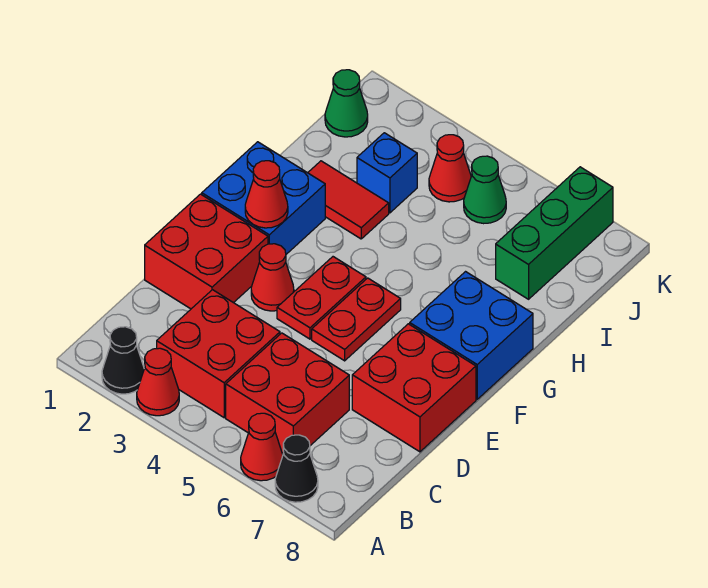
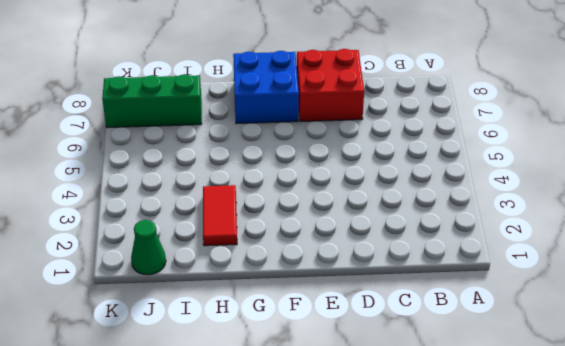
none -> black 1x1 cone [102,327,144,394]
none -> red 1x1 cone [137,348,179,416]
none -> red 1x1 cone [241,413,283,481]

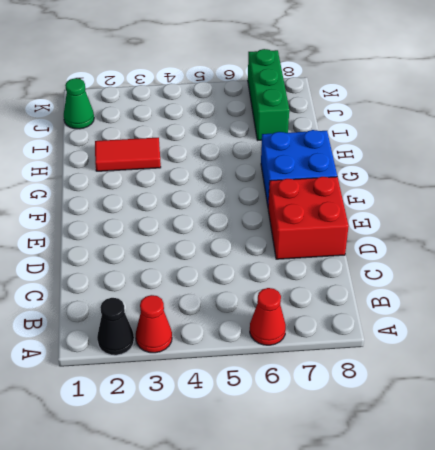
none -> black 1x1 cone [275,435,318,502]
none -> red 2x2 brick [157,290,280,418]
none -> red 2x2 brick [226,333,349,454]

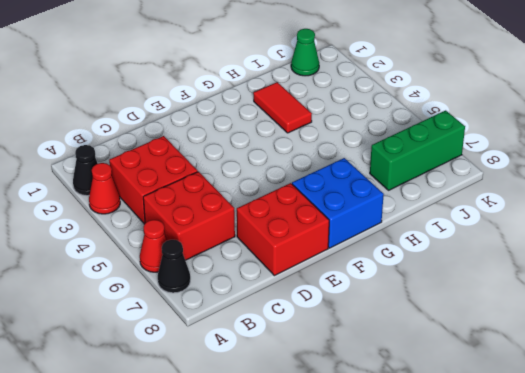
none -> red 2x2 brick [145,194,268,309]
none -> red 1x1 cone [251,244,294,311]
none -> red 1x2 plate [277,257,366,339]

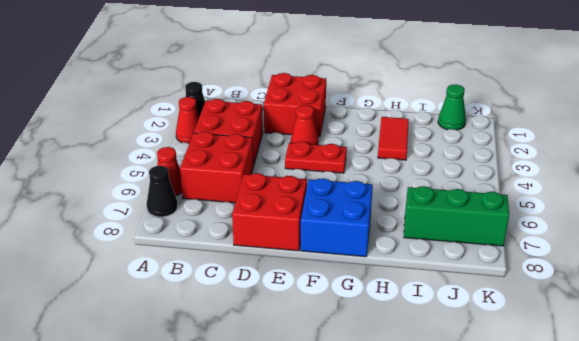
none -> red 1x2 plate [312,278,401,361]
none -> blue 2x2 brick [202,142,325,254]
none -> blue 1x1 brick [357,133,417,213]

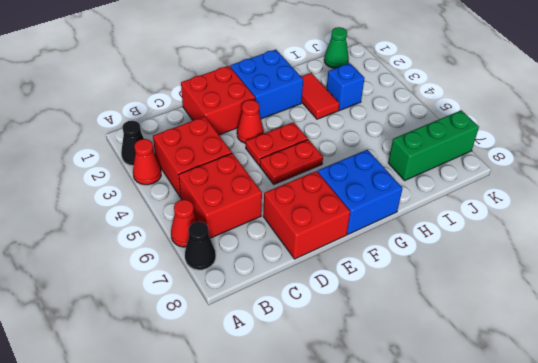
none -> red 1x1 cone [429,135,471,202]
none -> green 1x1 cone [464,156,506,224]
none -> red 1x1 cone [245,161,288,228]

